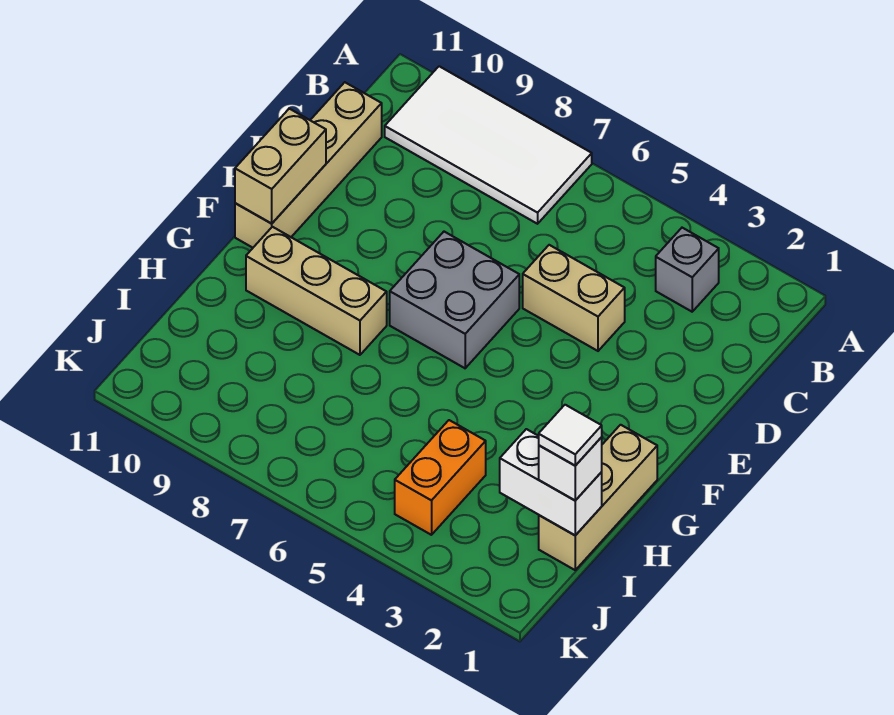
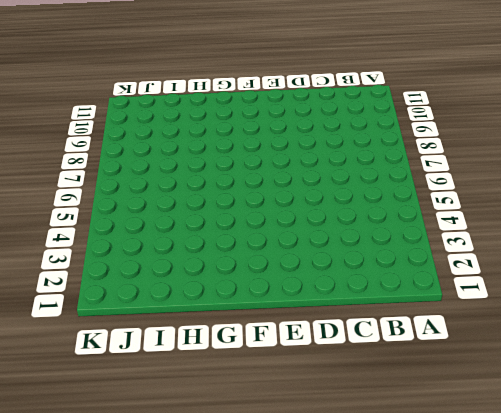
none -> white 2x4 tile [385,66,592,224]
none -> grey 1x1 brick [656,228,719,312]
none -> tan 1x4 brick [235,82,382,248]

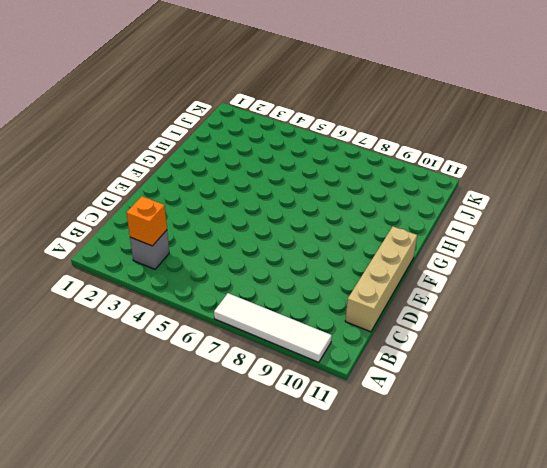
white 1x4 tile [214,293,332,362] -> white 2x4 tile [385,66,592,224]
orange 1x1 brick [127,196,167,246] -> none
none -> tan 1x2 brick [523,245,625,351]
none -> grey 2x2 brick [390,232,519,368]
none -> tan 1x3 brick [539,425,657,570]

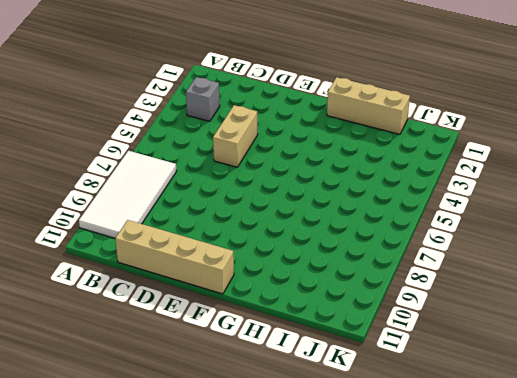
none -> grey 2x2 brick [390,232,519,368]
none -> tan 1x3 brick [246,227,387,355]
none -> orange 1x2 brick [395,420,486,535]

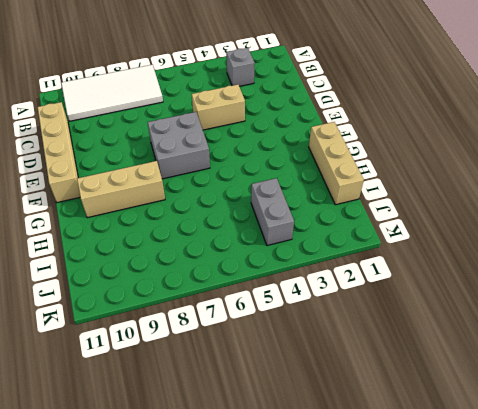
grey 1x2 brick [251,178,294,246] -> orange 1x2 brick [395,420,486,535]
none -> tan 1x2 brick [235,109,326,224]
none -> white 1x2 brick [500,429,602,535]
none -> white 1x1 brick [539,437,602,500]

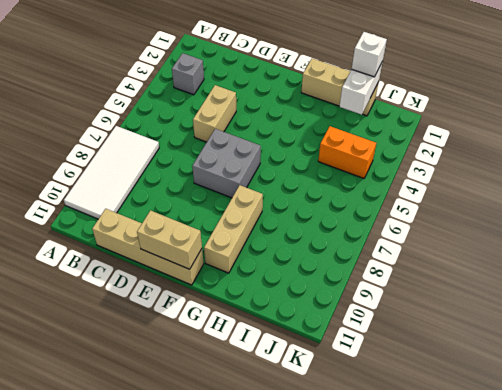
none -> white 1x1 tile [539,405,602,466]

